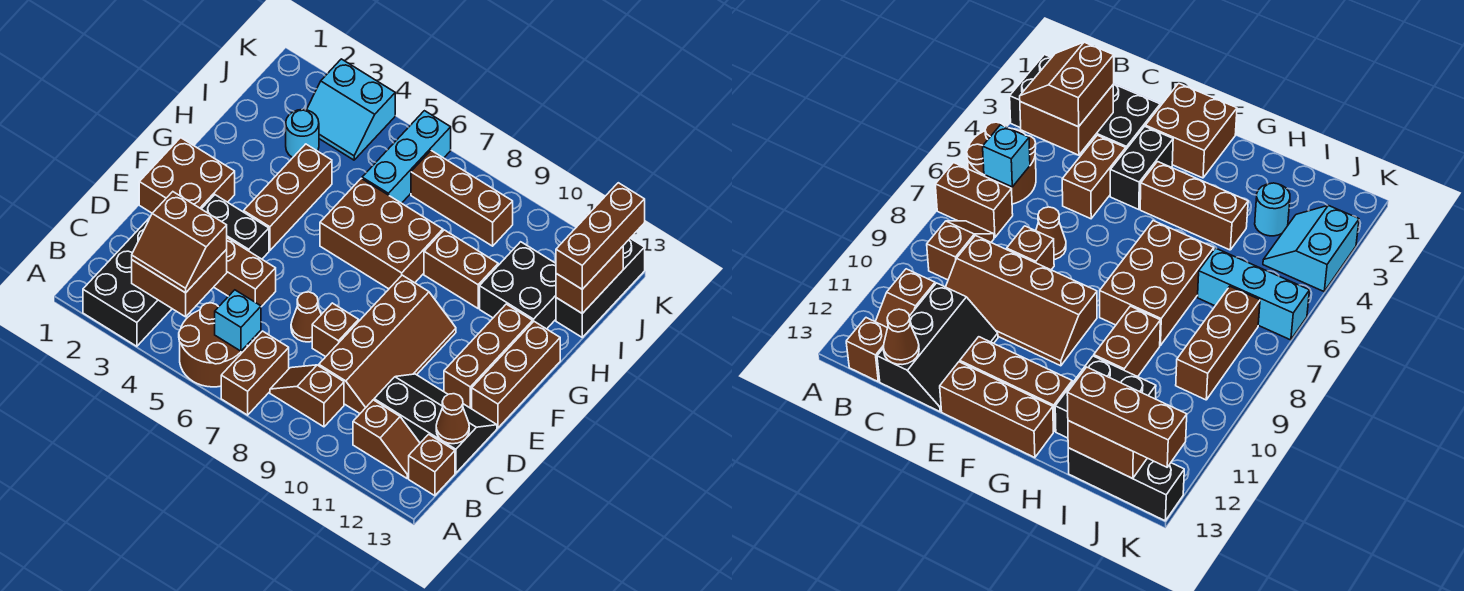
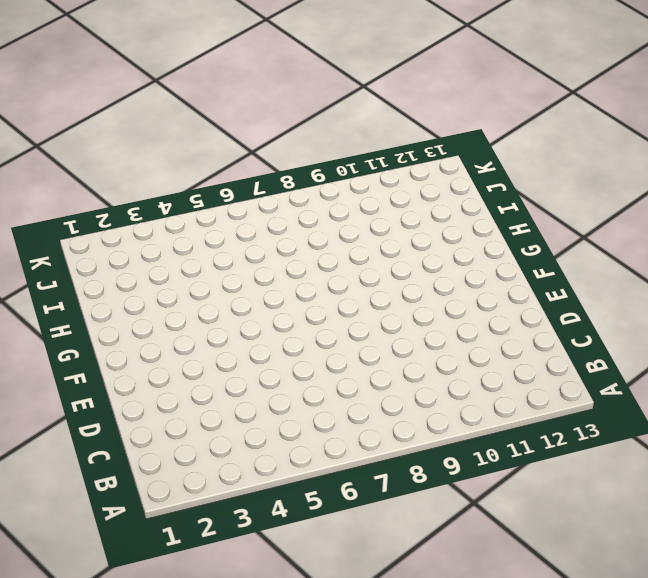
none -> black 2x4 brick [83,218,172,346]
none -> brown 2x2 round brick [179,303,247,387]
none -> brown 1x2 brick [221,331,289,415]
none -> brown 1x2 slope [270,365,344,427]

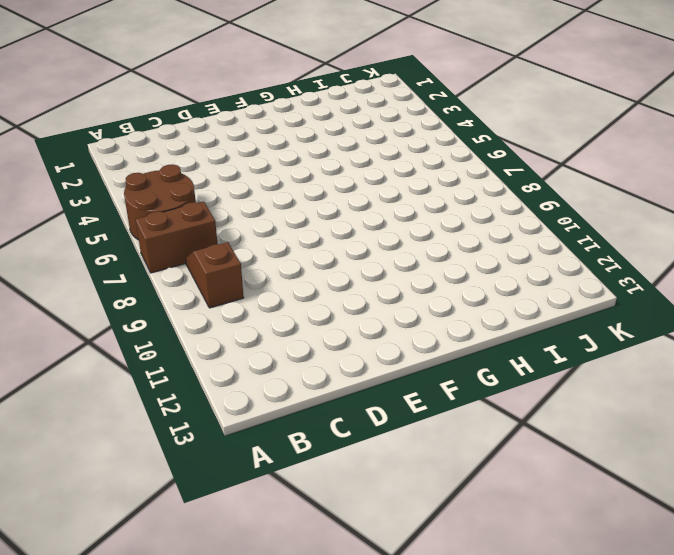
none -> black 2x4 brick [83,218,172,346]
none -> brown 1x2 slope [353,400,420,478]
none -> brown 1x1 brick [409,434,455,496]
none -> brown 2x4 slope [319,275,456,413]

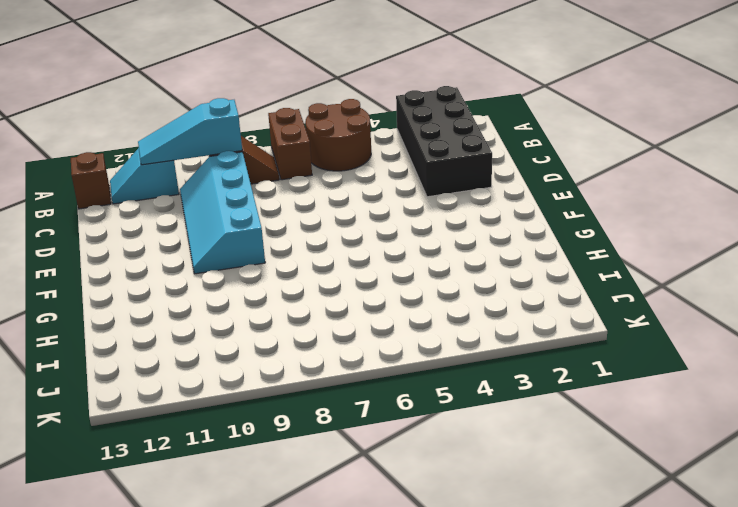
cyan 1x3 slope [138,98,242,165] -> none
cyan 1x2 slope [110,148,179,204] -> brown 1x2 slope [353,400,420,478]
cyan 2x4 slope [180,151,265,274] -> brown 2x4 slope [319,275,456,413]
none -> black 2x3 slope [374,374,497,473]
none -> brown 1x2 brick [214,238,276,307]
none -> brown 1x1 cone [291,292,321,342]
none -> brown 1x1 brick [312,303,359,357]

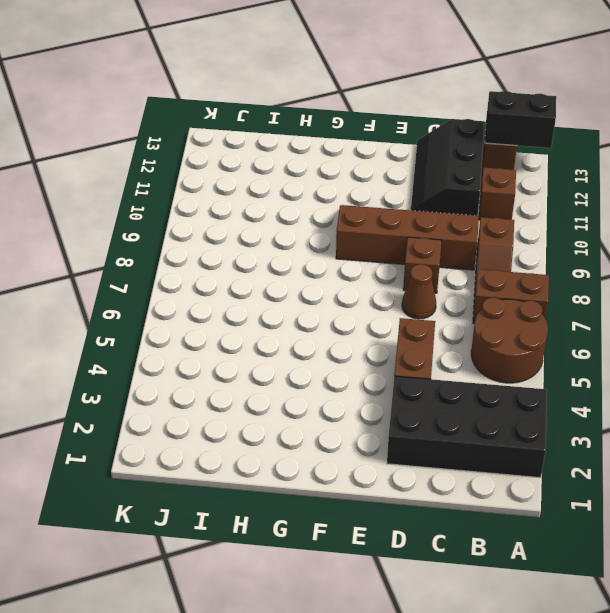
black 1x2 brick [485,91,556,148] -> black 1x2 brick turned to [202,195,269,259]
none -> brown 2x2 brick [139,138,235,213]
none -> brown 1x3 brick [444,304,533,409]
none -> brown 1x3 brick [472,322,560,428]
none -> brown 1x3 brick [244,144,332,251]

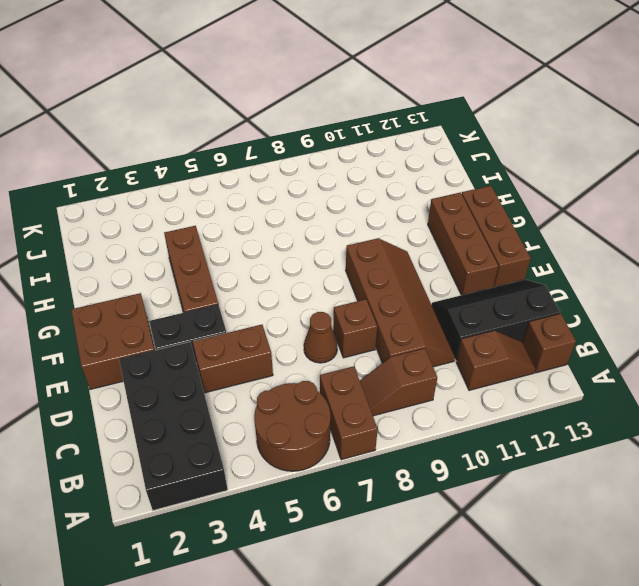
none -> brown 2x3 brick [320,178,443,289]
none -> brown 1x2 brick [424,230,498,308]
none -> black 2x2 brick [480,242,556,329]
none -> cyan 1x1 round brick [286,110,319,158]

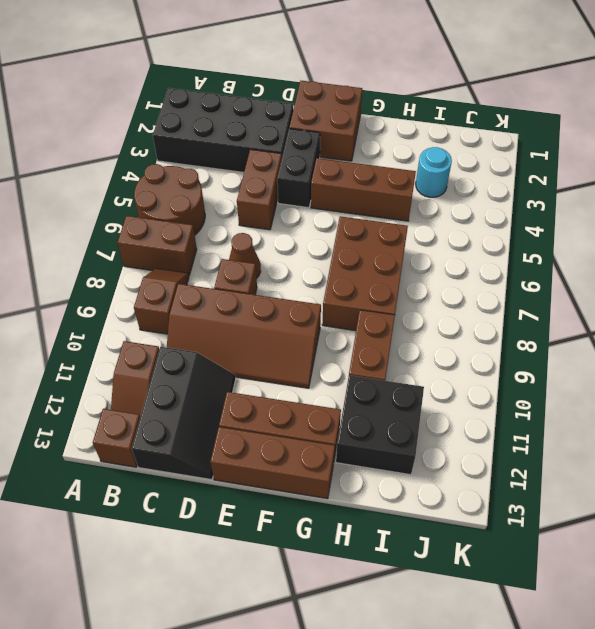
none -> cyan 1x3 brick [362,111,451,203]
none -> black 1x3 brick [556,238,645,337]
none -> cyan 2x2 slope [307,59,395,160]
none -> brown 1x3 brick [411,151,513,246]

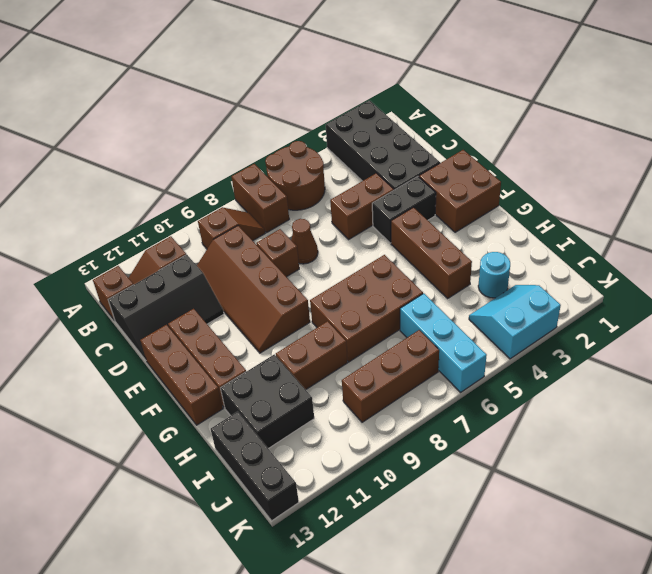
none -> brown 2x2 brick [132,249,227,317]
none -> cyan 1x1 brick [215,290,261,351]
none -> brown 1x1 cone [436,394,469,444]
none -> brown 1x2 brick [556,246,623,313]

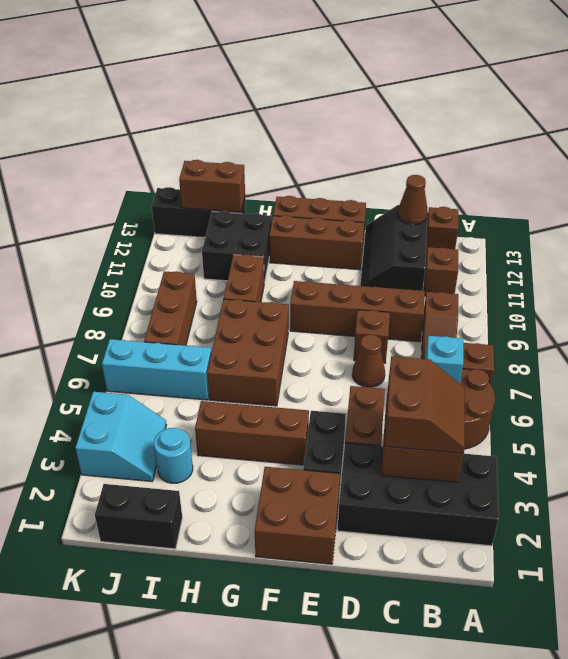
black 1x2 brick [95,484,182,549] -> none
none -> brown 1x3 brick [556,183,645,289]

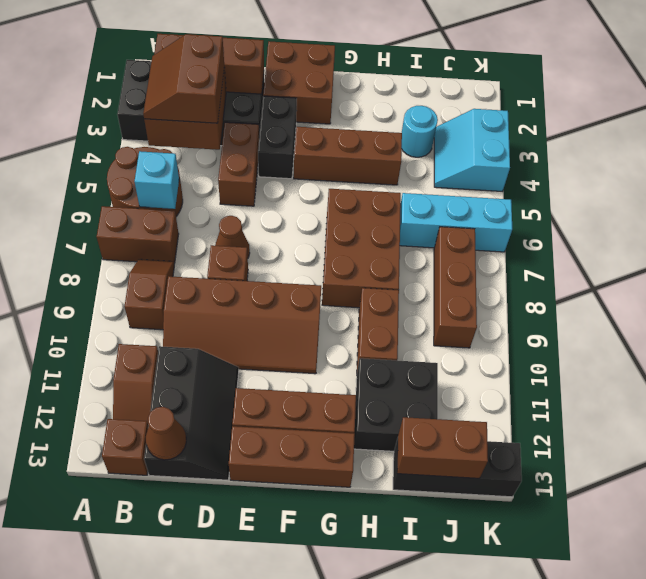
brown 1x3 brick [154,34,264,94] -> brown 1x3 brick moved to [556,183,645,289]

